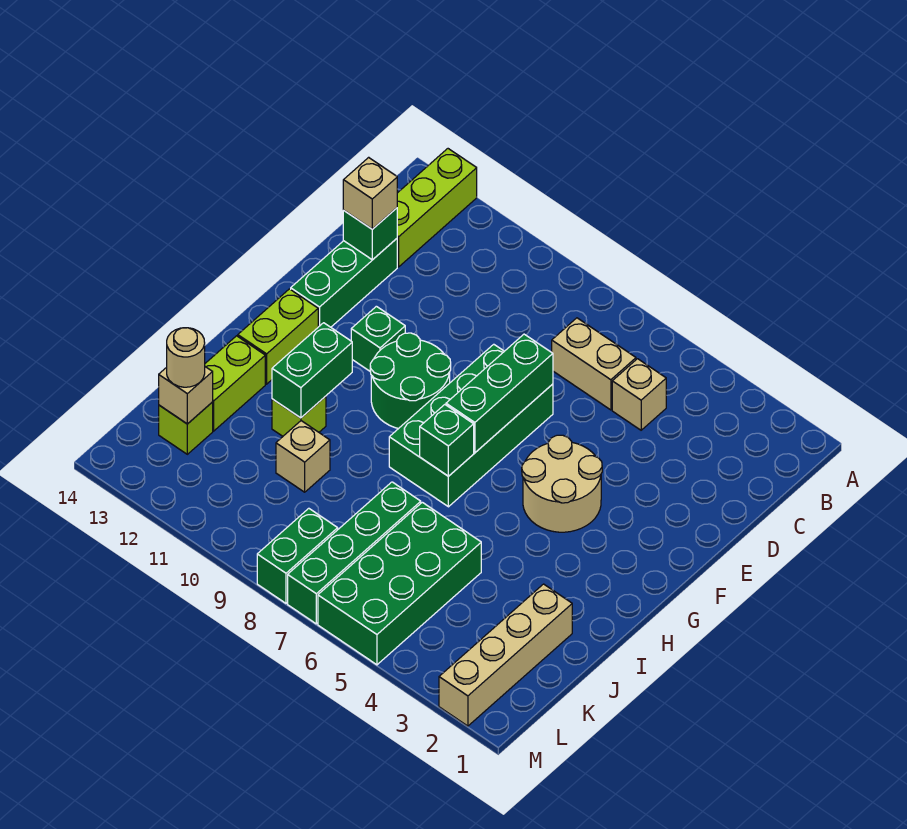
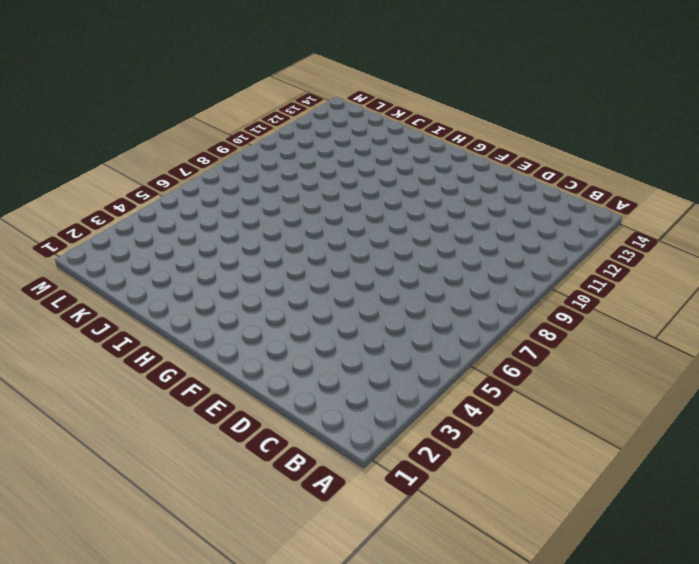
none -> lime 1x3 brick [397,149,477,267]
none -> tan 1x1 brick [612,359,666,430]
none -> tan 1x2 brick [552,318,636,410]

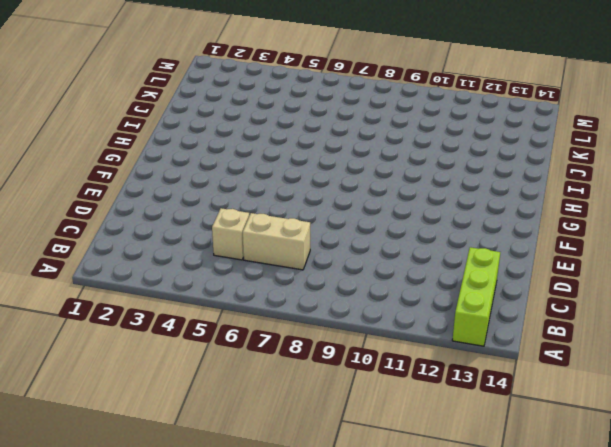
none -> green 1x3 brick [291,239,397,327]
none -> green 2x4 brick [389,344,553,507]
none -> tan 2x2 round brick [522,435,602,532]

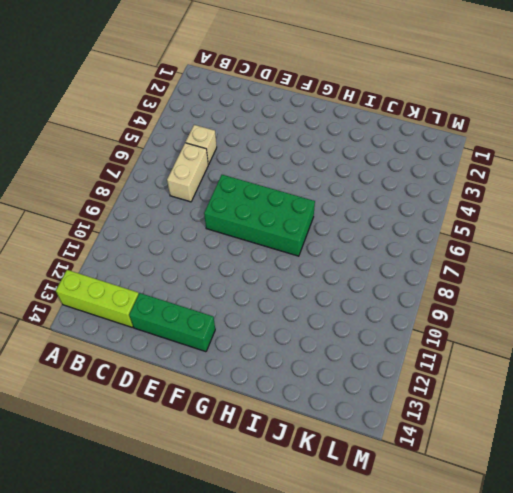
none -> tan 2x2 round brick [522,435,602,532]
none -> green 2x2 round brick [370,333,451,429]
none -> green 1x1 brick [351,306,405,371]

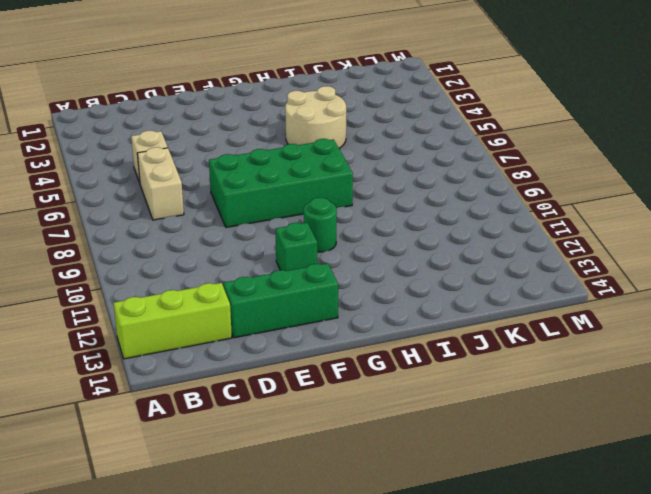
green 1x1 round brick [304,198,337,252] -> green 2x2 round brick [370,333,451,429]
tan 2x2 round brick [285,86,346,148] -> tan 2x2 round brick moved to [522,435,602,532]
none -> lime 1x2 brick [238,289,318,384]
none -> lime 1x1 brick [272,396,326,436]
none -> lime 1x2 brick [205,336,265,431]

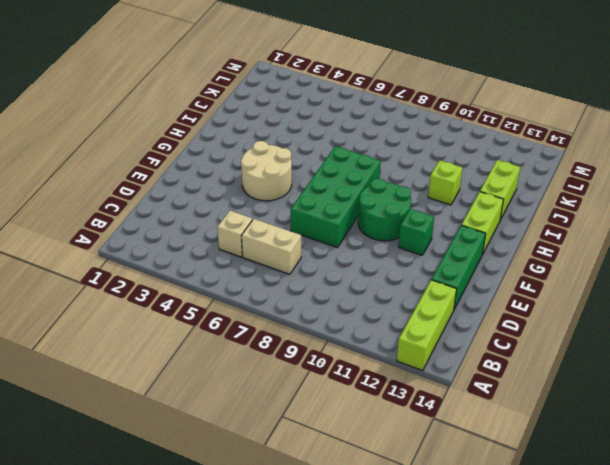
none -> tan 1x4 brick [439,584,572,726]
none -> green 2x4 brick [318,502,481,665]
none -> green 1x4 brick [288,482,421,624]

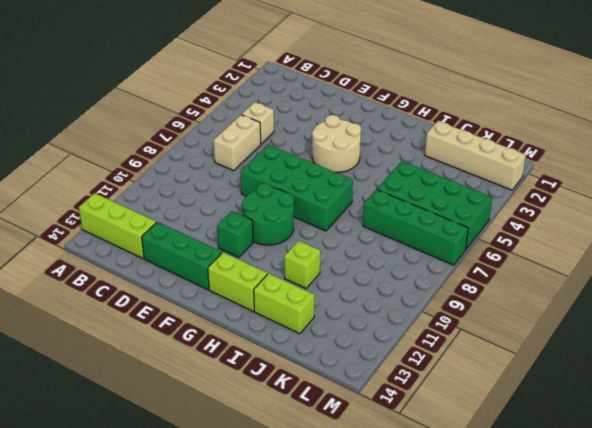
none -> tan 1x1 brick [276,421,330,492]
none -> lime 1x1 brick [159,402,213,454]
none -> green 1x2 brick [257,508,338,603]

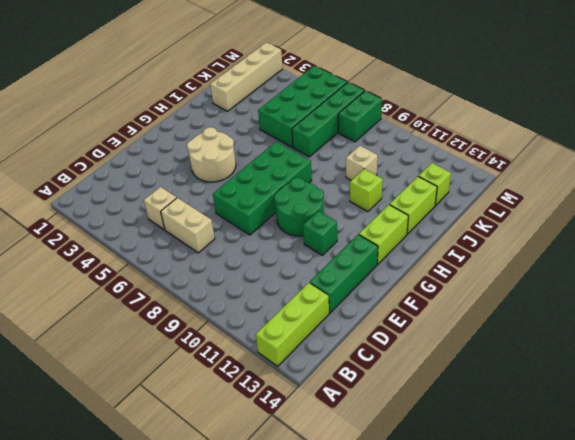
none -> green 1x1 brick [343,208,397,260]
none -> green 1x3 brick [446,334,553,453]
none -> green 1x1 brick [420,405,474,476]

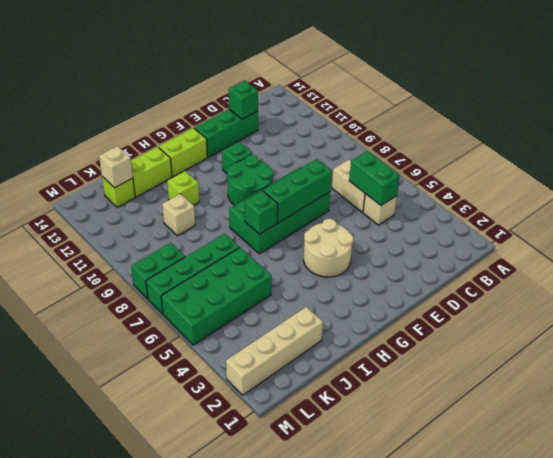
green 1x2 brick [349,151,400,205] -> green 1x2 brick turned to [272,323,352,418]
none -> lime 1x3 brick [397,149,477,267]
none -> tan 1x1 brick [343,157,397,229]
none -> tan 1x1 round brick [167,328,205,387]

